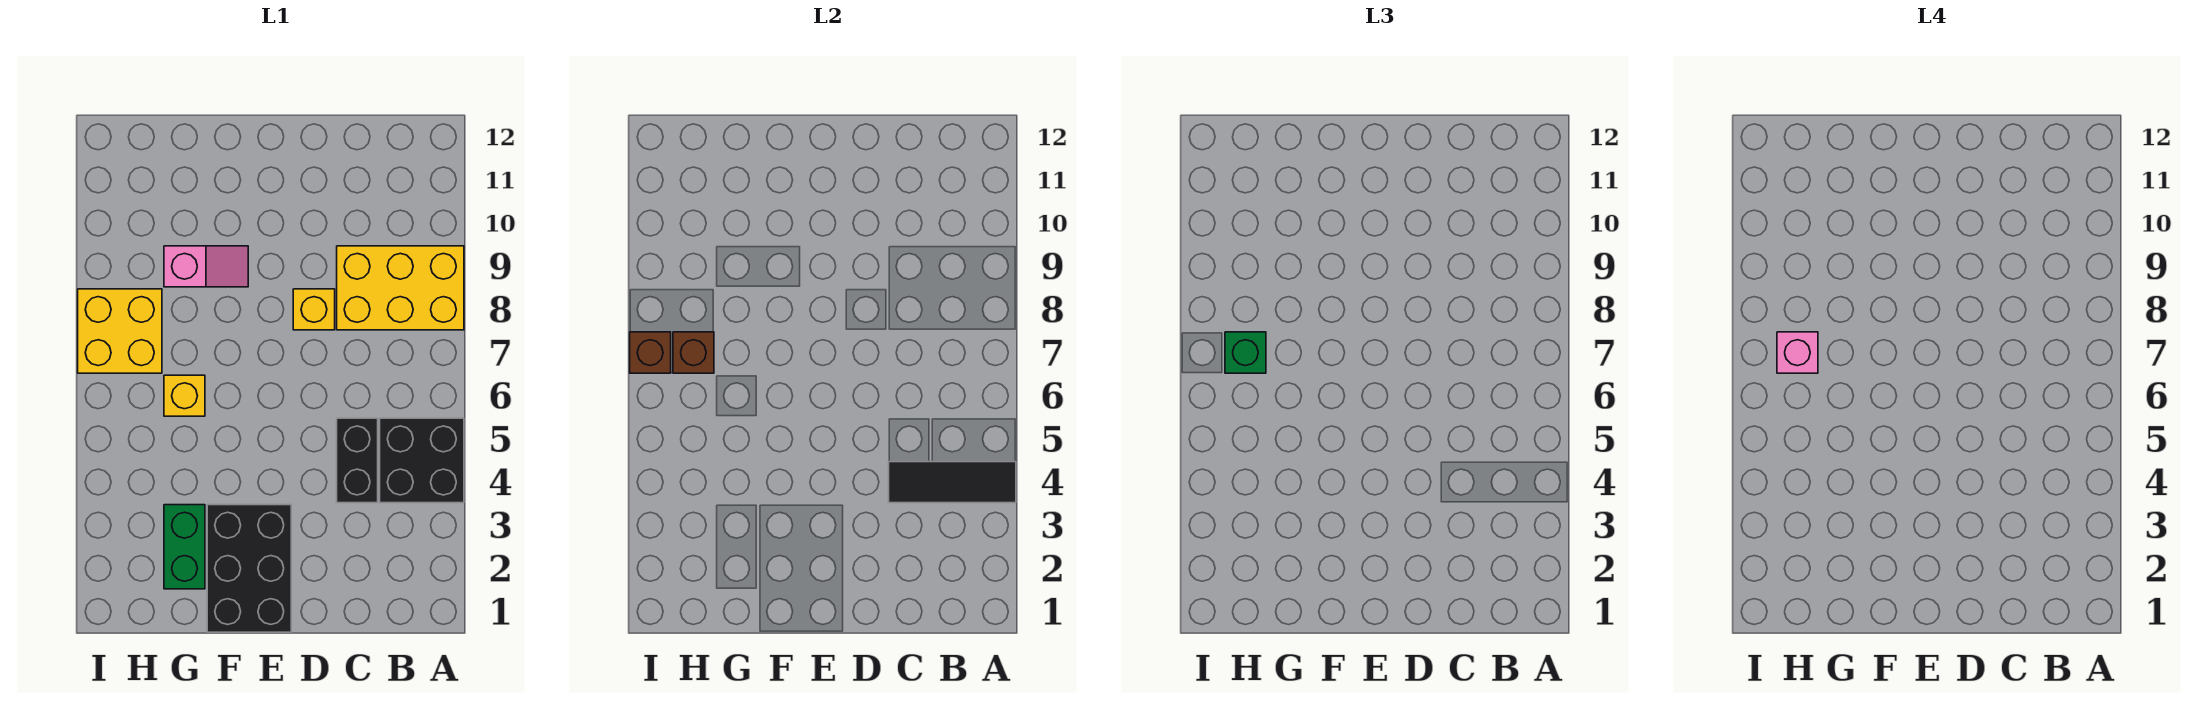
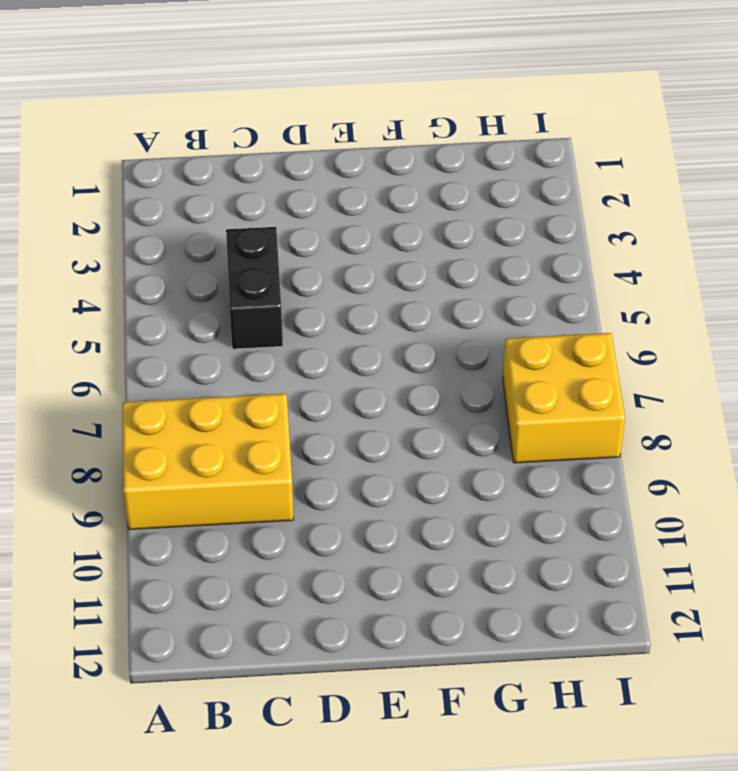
none -> black 2x2 brick [380,418,464,503]
none -> yellow 1x1 brick [293,289,335,330]
none -> black 2x3 brick [207,505,291,632]

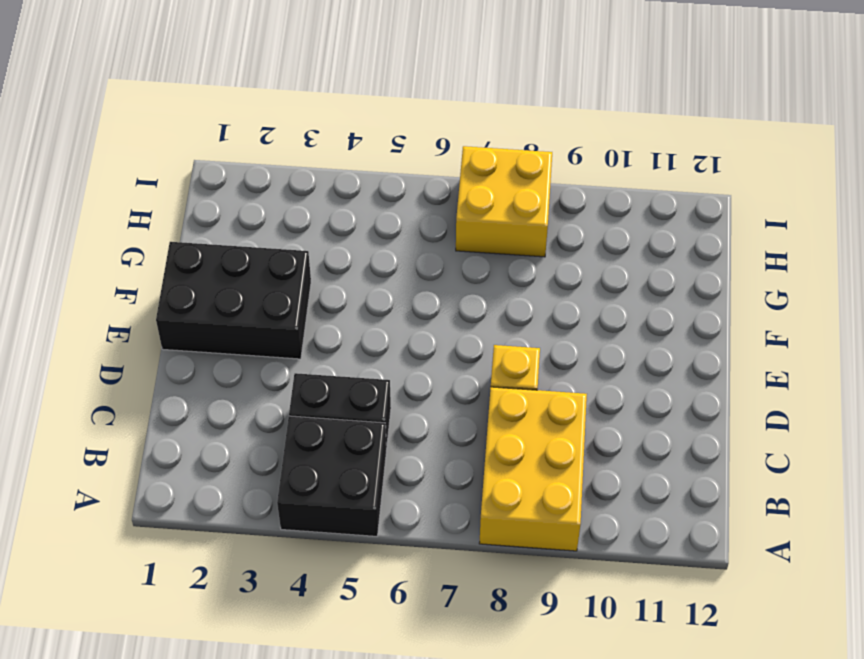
none -> pink 1x2 slope [164,246,248,287]
none -> green 1x2 brick [164,505,205,589]
none -> yellow 1x1 brick [164,375,205,416]

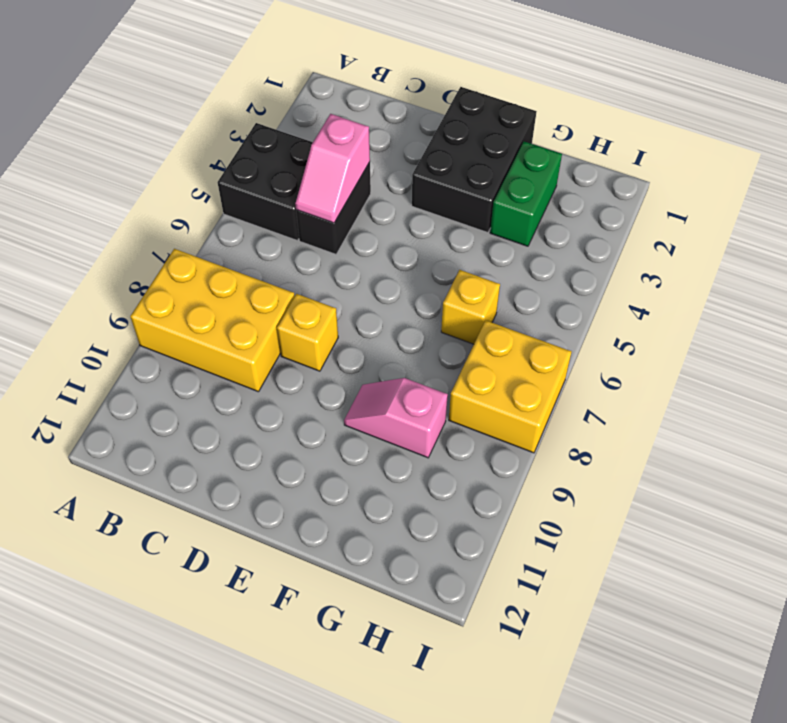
pink 1x2 slope [295,114,370,223] -> black 1x3 tile [889,462,1016,503]
none -> brown 1x1 brick [673,332,714,373]
none -> brown 1x1 brick [630,332,671,373]
none -> green 1x1 brick [1225,332,1266,373]

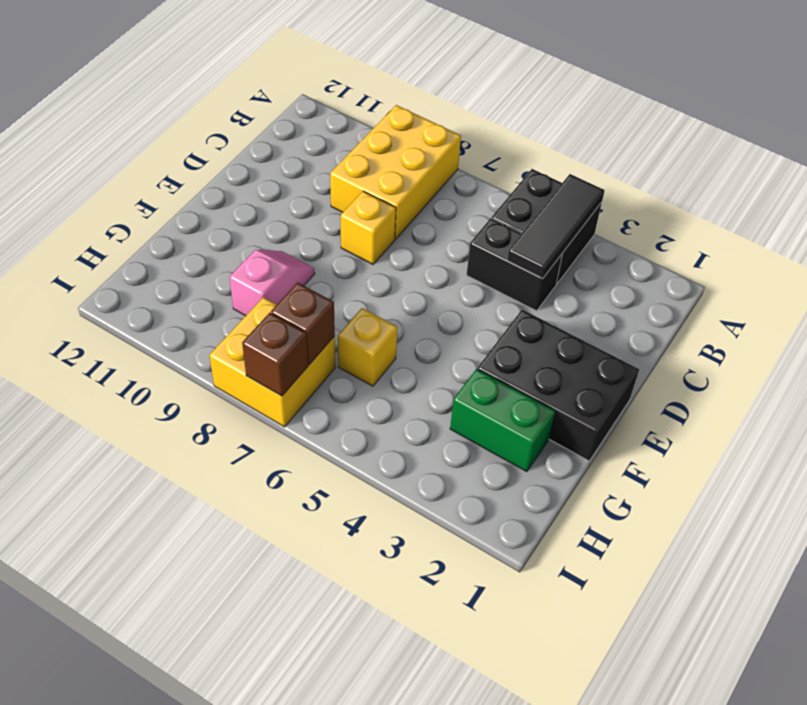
none -> green 1x1 brick [1225,332,1266,373]
none -> pink 1x1 brick [1777,332,1818,373]

